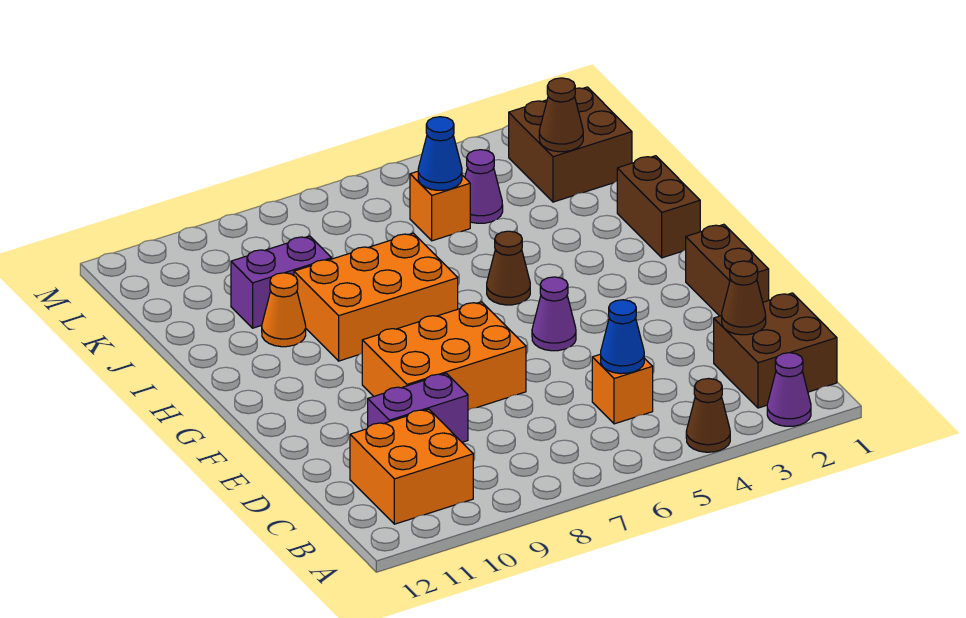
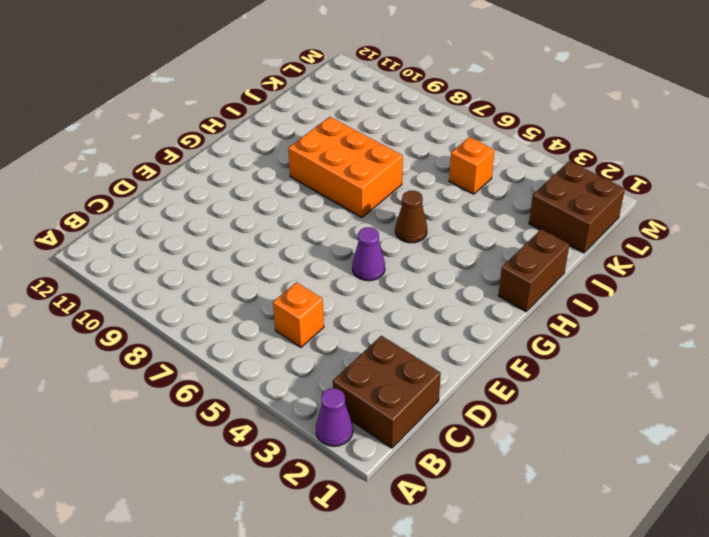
none -> brown 1x1 cone [686,379,730,452]
none -> orange 2x2 brick [350,409,473,524]
none -> purple 1x2 brick [368,373,468,442]

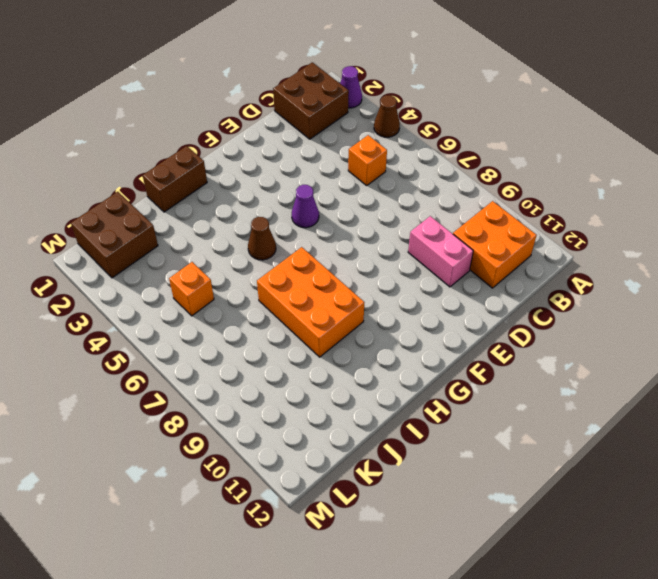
pink 1x2 brick [408,216,473,287] -> purple 1x2 brick [368,373,468,442]
none -> brown 1x2 brick [686,224,769,316]
none -> orange 2x3 brick [362,302,526,410]
none -> orange 1x1 cone [262,273,306,347]

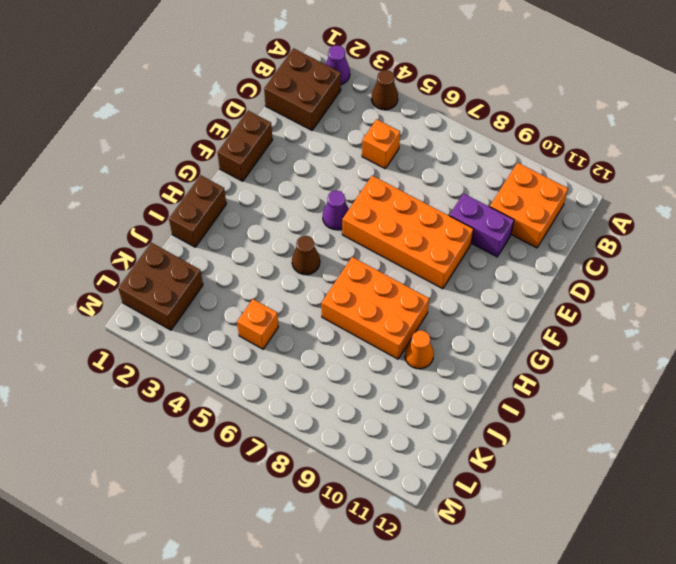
orange 2x4 brick [342,176,474,289] -> orange 2x3 brick [362,302,526,410]
none -> purple 1x2 brick [231,236,331,328]
none -> purple 1x1 cone [465,150,503,223]
none -> brown 1x1 cone [722,261,766,335]

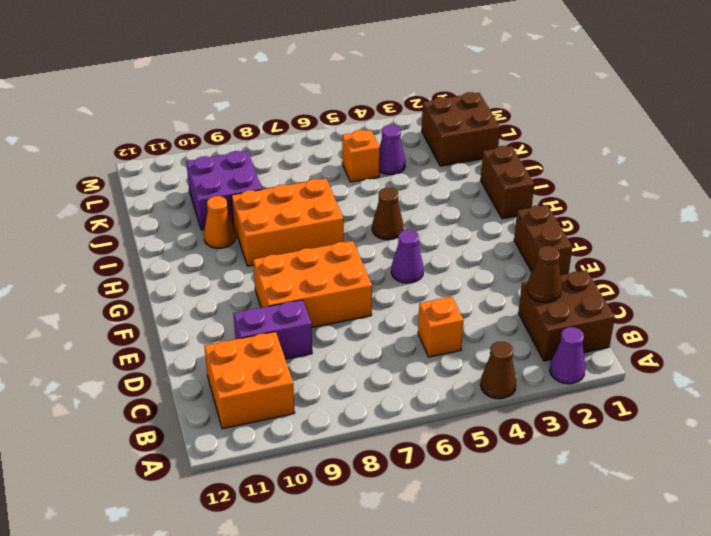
purple 2x2 brick [186,151,262,230] -> purple 1x2 brick [231,236,331,328]
none -> blue 1x1 cone [601,300,644,374]
none -> brown 1x1 cone [539,78,583,152]
none -> blue 1x1 cone [418,117,462,190]

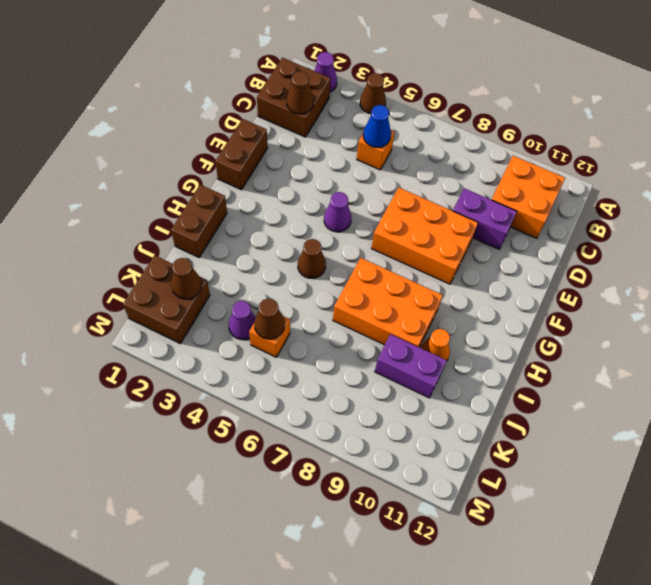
brown 1x1 cone [254,298,285,339] -> blue 1x1 cone [418,117,462,190]

